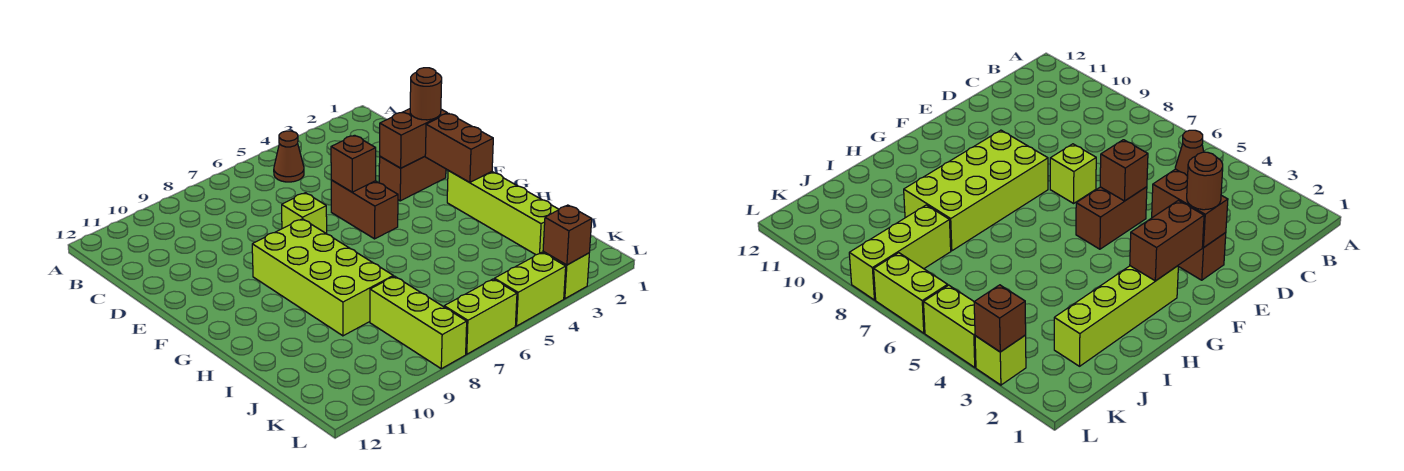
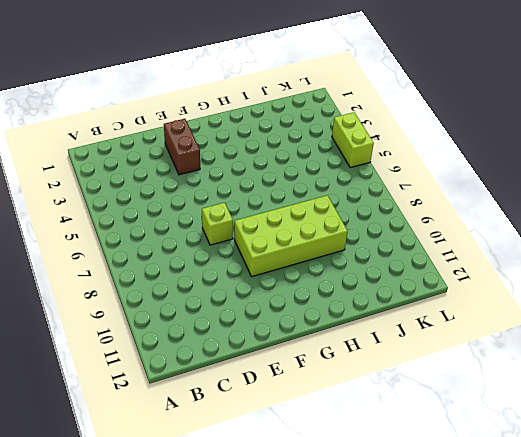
none -> brown 1x1 cone [274,131,304,182]
none -> brown 1x2 brick [331,180,398,239]
none -> lime 1x4 brick [447,171,559,255]

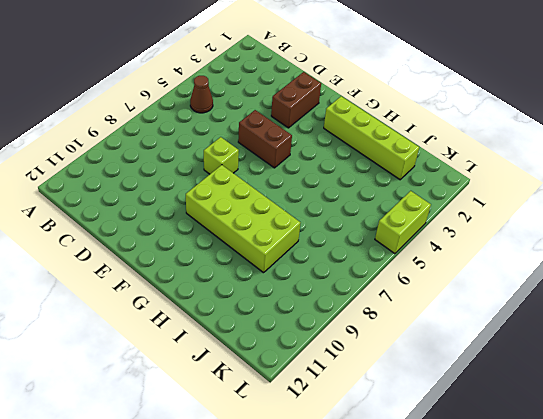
none -> lime 1x3 brick [370,276,467,369]
none -> lime 1x1 brick [543,252,589,299]
none -> lime 1x2 brick [444,279,517,354]

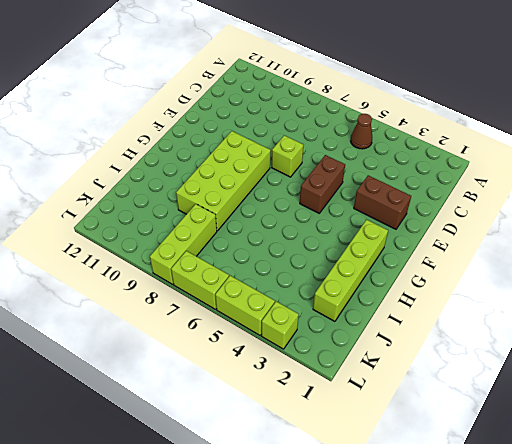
none -> brown 1x2 brick [380,109,447,168]
none -> brown 1x1 brick [331,135,376,192]
none -> brown 1x2 brick [425,113,493,183]

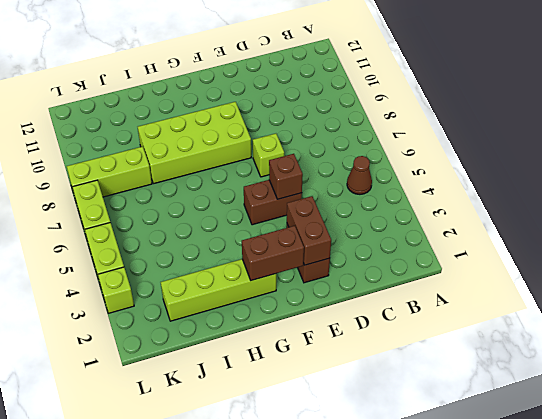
none -> brown 1x1 brick [543,205,592,265]
none -> brown 1x1 round brick [410,68,442,120]

